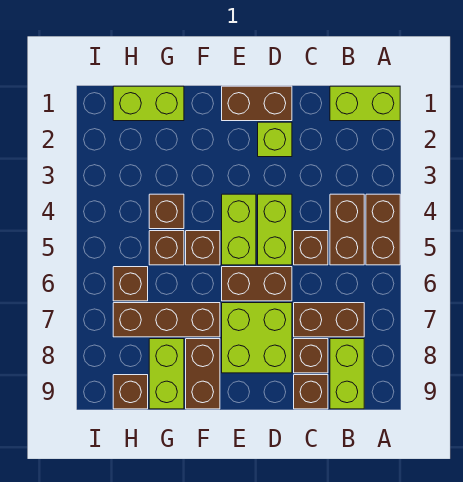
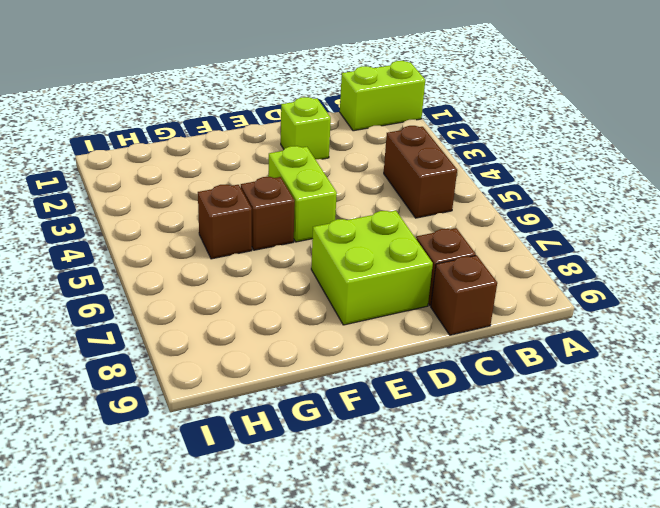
none -> brown 1x2 brick [366,194,400,265]
none -> brown 1x2 brick [294,303,364,337]
none -> lime 1x2 brick [330,339,364,409]

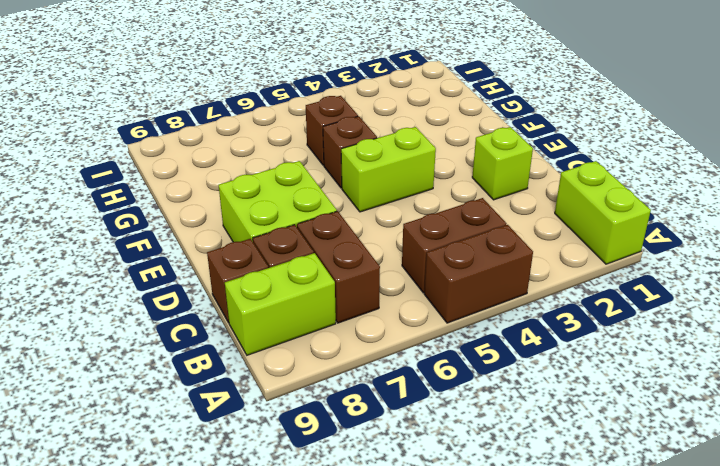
none -> brown 1x1 brick [294,231,328,265]
none -> brown 1x2 brick [222,86,292,121]
none -> lime 1x2 brick [258,194,292,265]

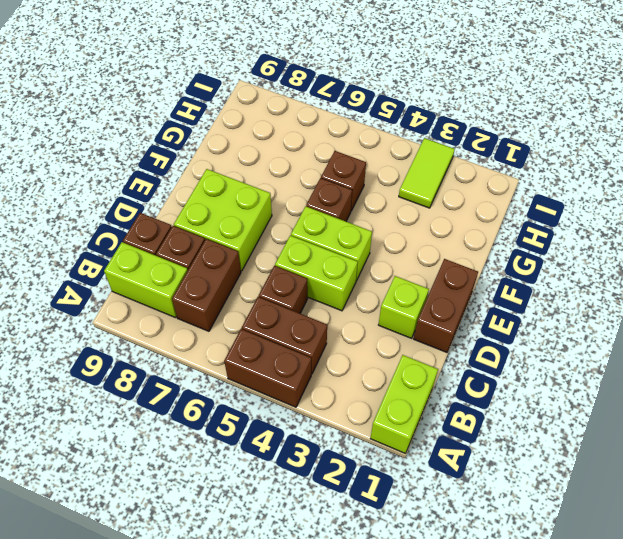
lime 1x2 tile [399,138,455,208] -> none
none -> brown 1x2 brick [222,267,292,301]
none -> brown 1x3 brick [113,303,220,337]
none -> brown 1x2 brick [186,339,220,409]

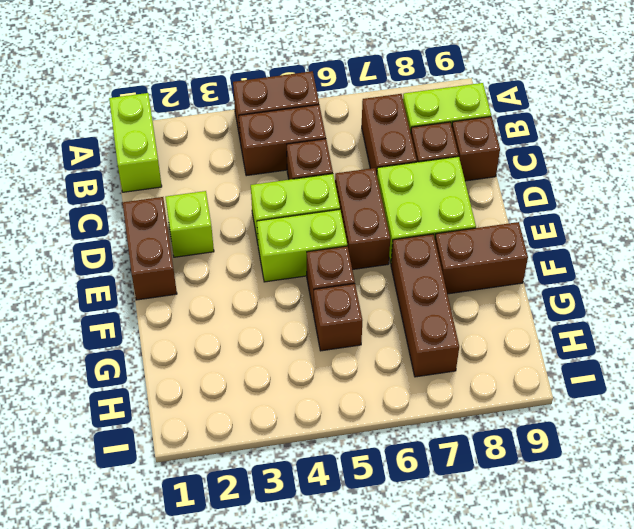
none -> lime 1x2 brick [113,86,184,121]
none -> brown 1x1 brick [149,194,184,229]
none -> lime 1x2 brick [149,339,184,409]

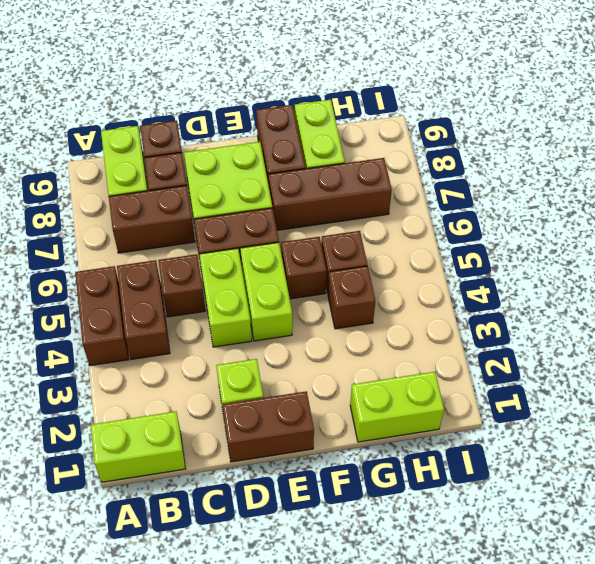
none -> brown 1x1 brick [113,267,148,301]
none -> brown 1x1 brick [113,375,148,409]

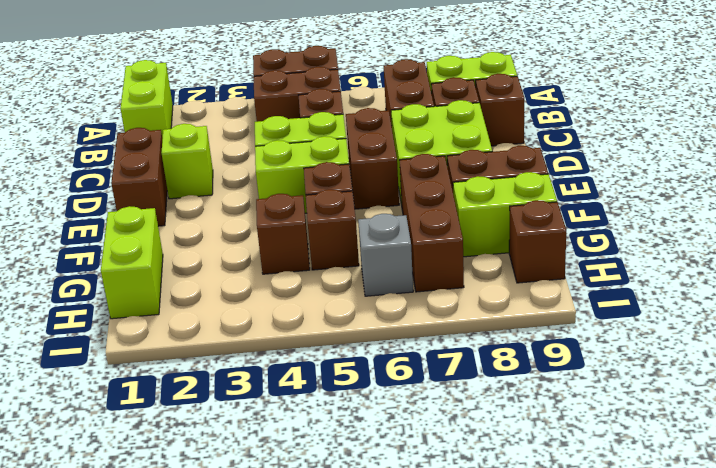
grey 1x1 brick [358,214,413,296] -> brown 1x1 brick [113,267,148,301]

